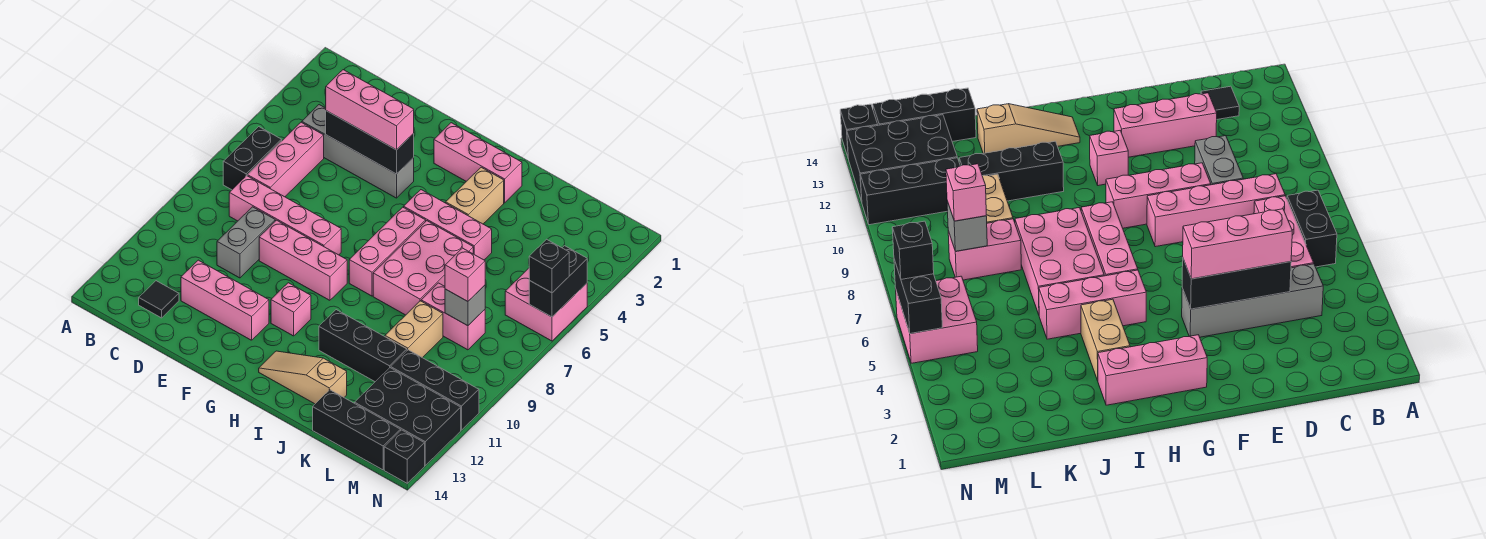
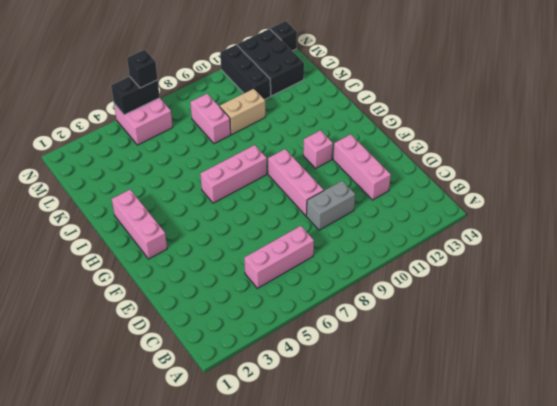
none -> black 1x2 brick [223,127,282,190]
none -> grey 1x4 brick [302,105,414,198]
none -> pink 1x4 brick [229,176,341,255]

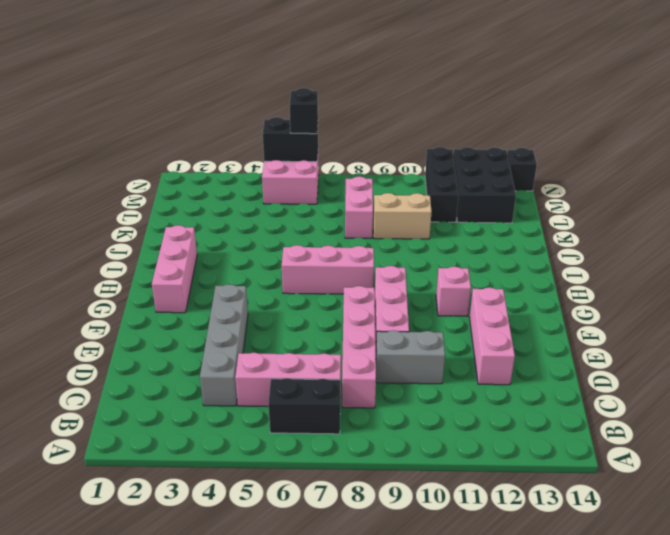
none -> black 1x1 tile [139,281,179,318]
none -> pink 1x3 brick [404,190,492,260]
none -> tan 1x3 slope [259,351,347,404]

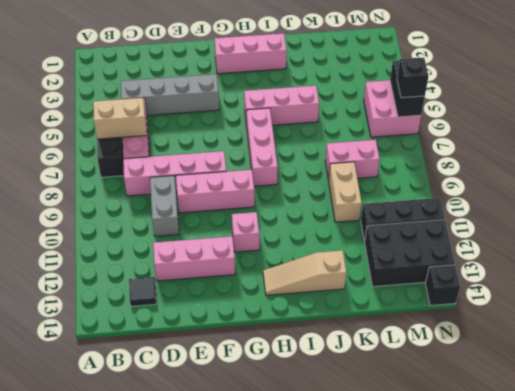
tan 1x2 brick [93,98,147,139] -> tan 1x2 brick turned to [446,167,504,224]
none -> pink 2x3 brick [373,221,473,315]
none -> black 1x3 brick [319,310,407,382]
none -> black 1x3 brick [313,390,401,470]

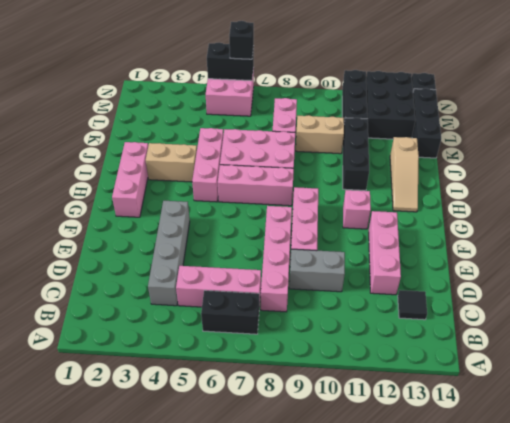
none -> black 1x3 brick [326,111,414,174]
none -> grey 1x1 brick [445,285,485,326]
none -> pink 1x3 brick [326,70,414,150]

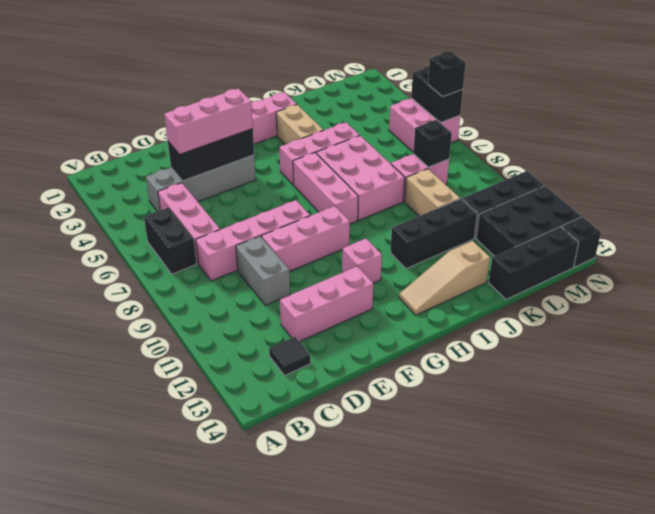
black 1x1 brick [413,120,452,167] -> grey 1x1 brick [445,285,485,326]
none -> pink 1x1 brick [445,248,485,302]

